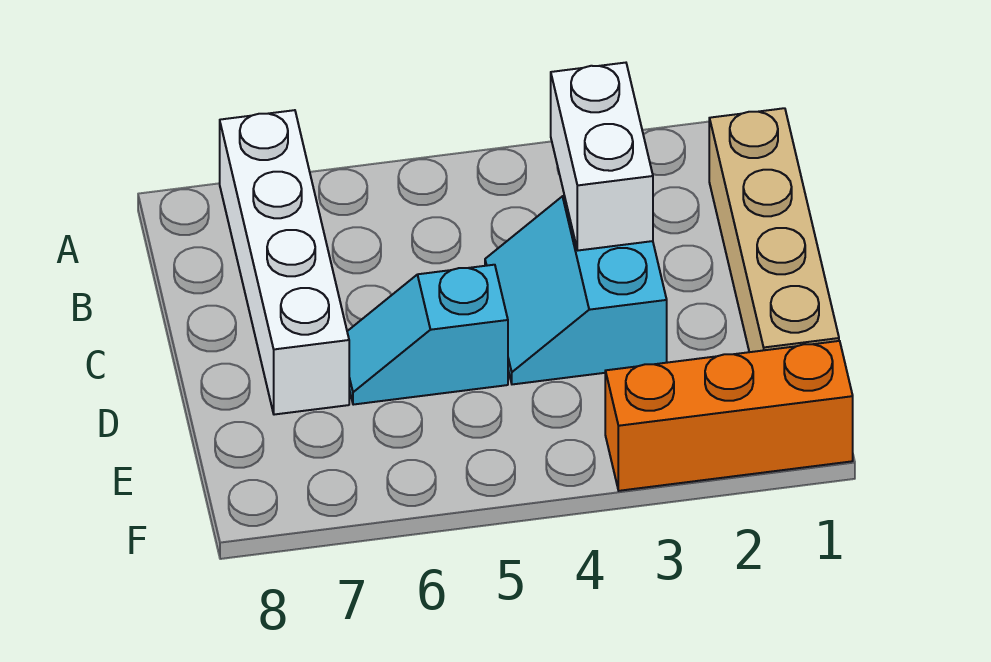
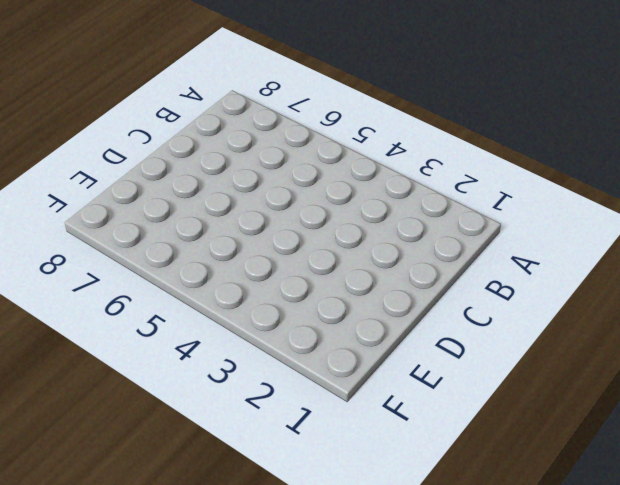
none -> white 1x4 brick [220,110,349,415]
none -> tan 1x4 brick [709,108,839,352]

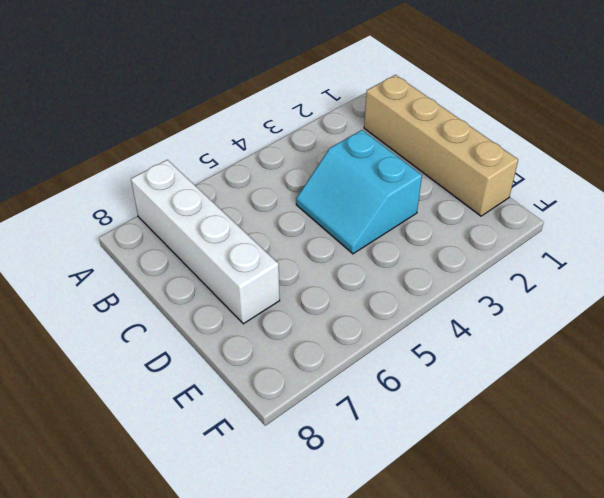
none -> cyan 1x2 slope [347,265,508,405]
none -> orange 1x3 brick [605,341,853,491]

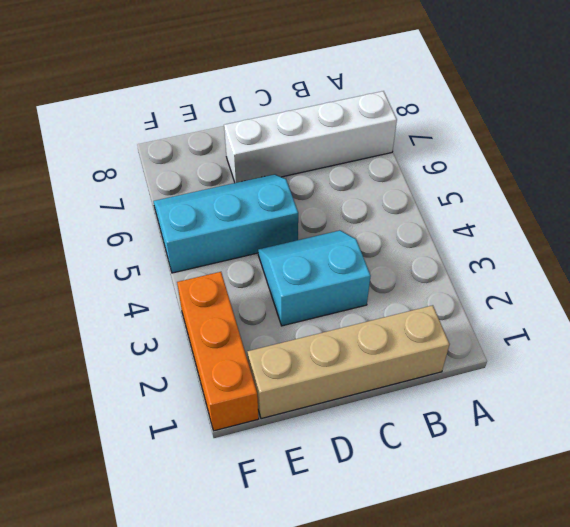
cyan 2x3 slope [153,174,298,273] -> cyan 1x2 slope [347,265,508,405]
none -> white 1x2 brick [551,63,653,250]

